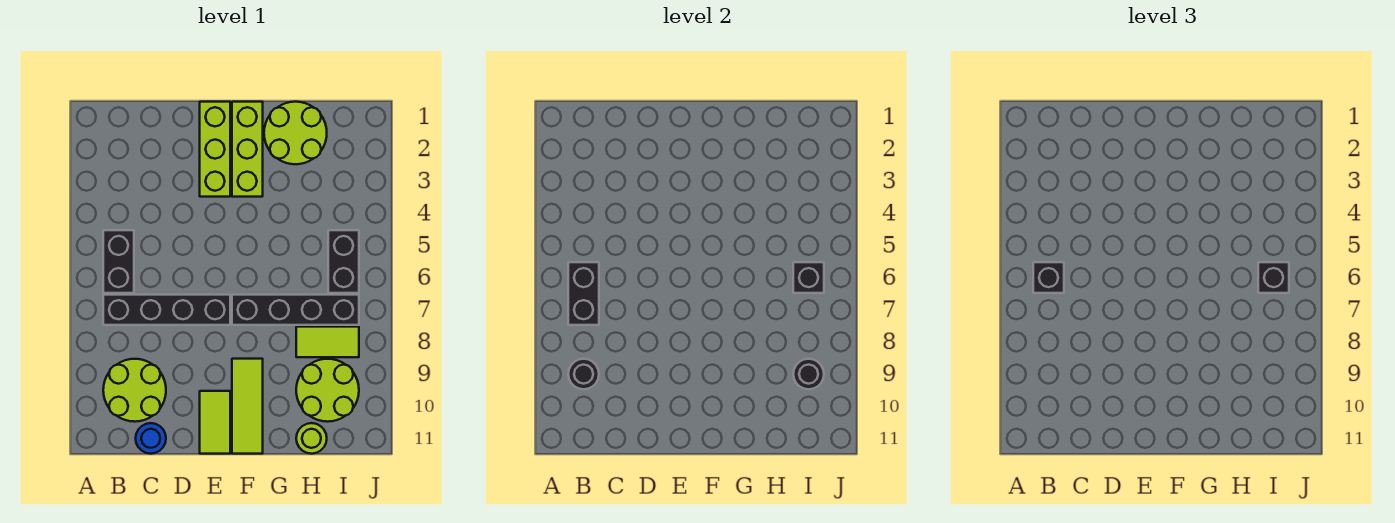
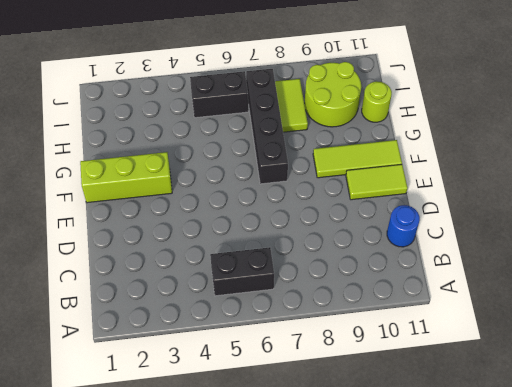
none -> black 1x4 brick [103,295,230,325]
none -> lime 2x2 round brick [103,359,166,422]
none -> lime 1x3 brick [200,102,230,197]

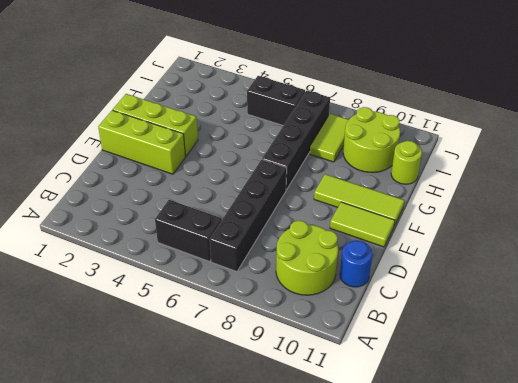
none -> lime 2x2 round brick [264,102,327,164]
none -> black 1x2 brick [568,262,599,325]
none -> black 1x1 round brick [568,359,599,389]

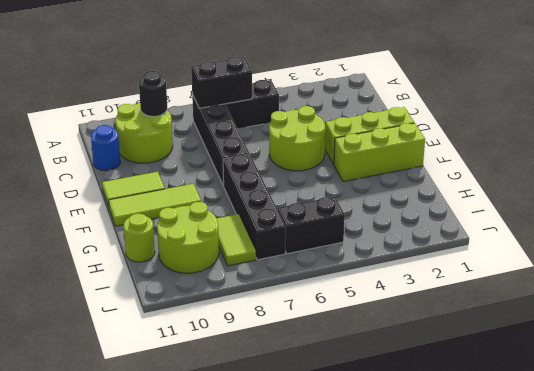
lime 2x2 round brick [269,106,325,171] -> lime 2x2 round brick moved to [264,102,327,164]
none -> black 1x1 brick [793,262,824,293]
none -> black 1x1 round brick [793,359,824,389]
none -> black 1x1 brick [1033,262,1064,293]

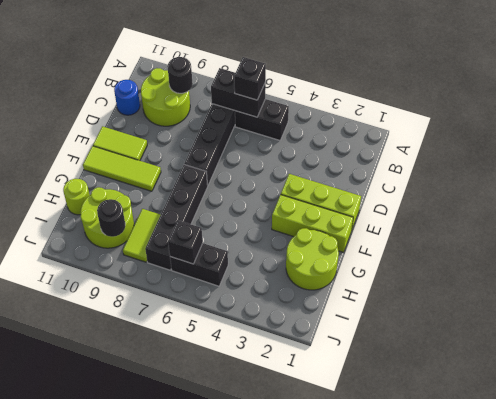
none -> black 1x1 brick [1258,262,1289,293]

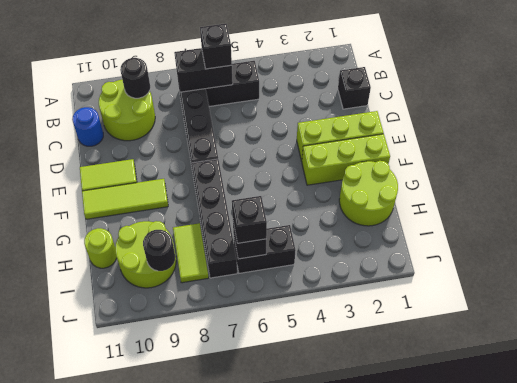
black 1x1 brick [338,67,371,109] -> none

